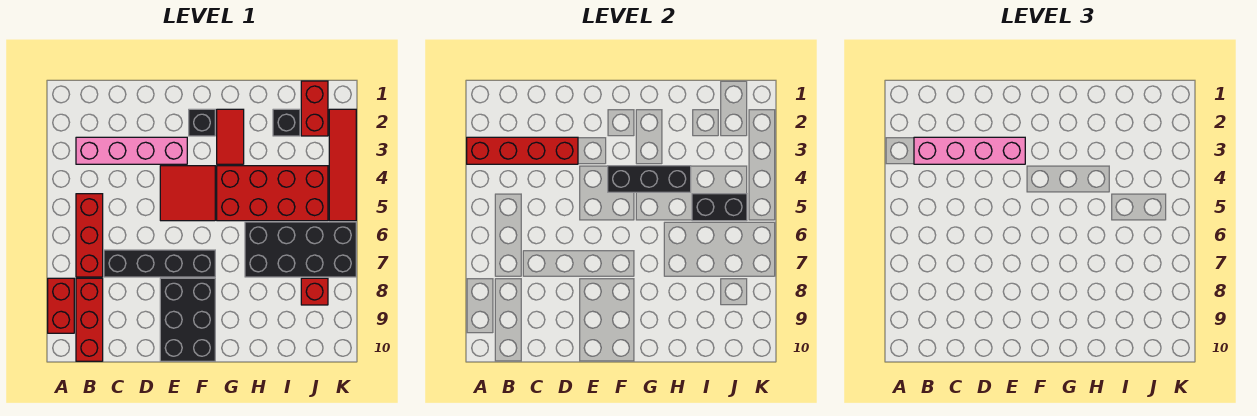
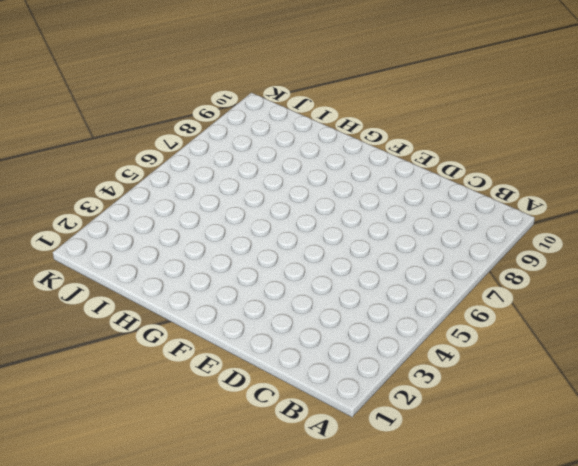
none -> red 1x2 brick [48,278,74,333]
none -> pink 1x4 brick [76,137,187,164]
none -> red 1x3 brick [76,194,103,277]

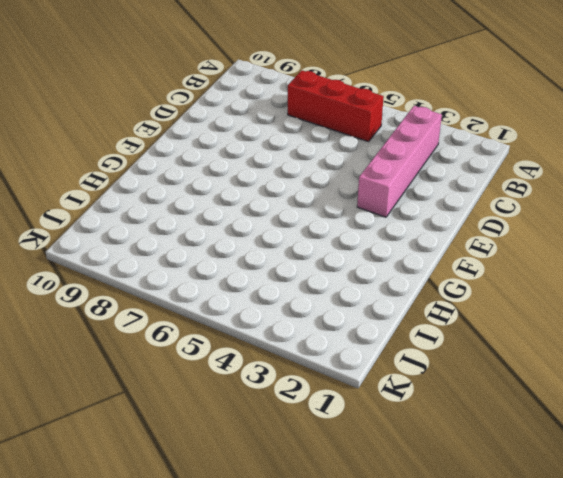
none -> red 1x2 brick [48,278,74,333]
none -> red 1x3 brick [76,278,103,361]
none -> black 1x4 brick [104,250,215,277]

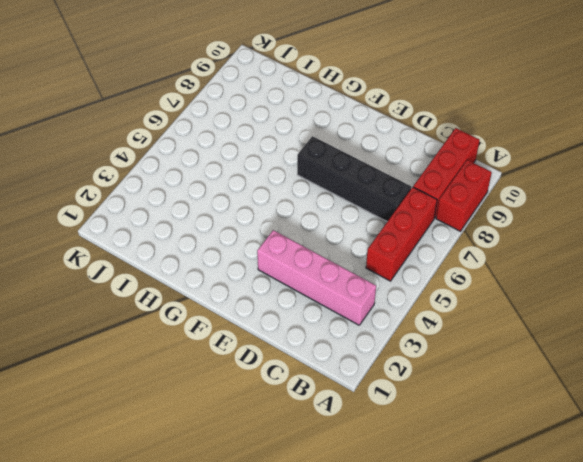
none -> red 2x2 tile [160,166,215,221]
none -> black 2x3 brick [160,278,215,361]
none -> black 1x1 brick [189,109,215,136]

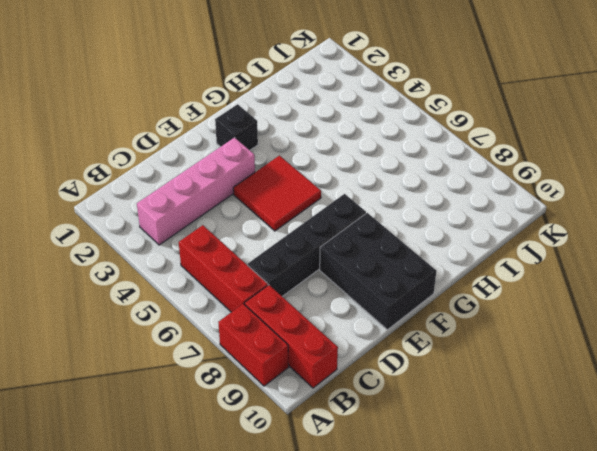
none -> red 1x2 tile [217,109,244,164]
none -> red 2x4 brick [217,166,328,221]
none -> black 2x4 brick [245,222,356,277]

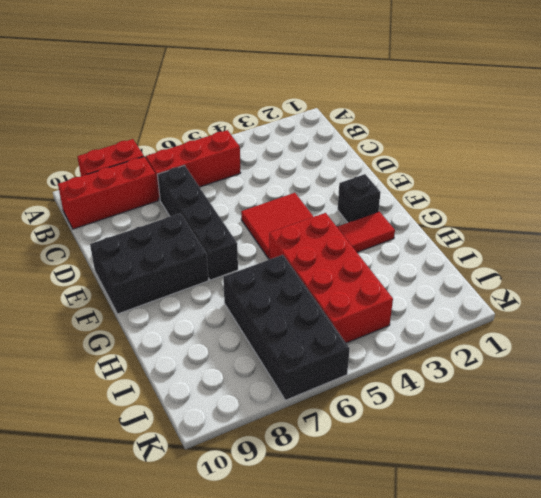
none -> pink 1x4 brick [76,137,187,164]
none -> black 1x1 brick [273,109,300,136]
none -> red 1x2 brick [301,81,328,136]

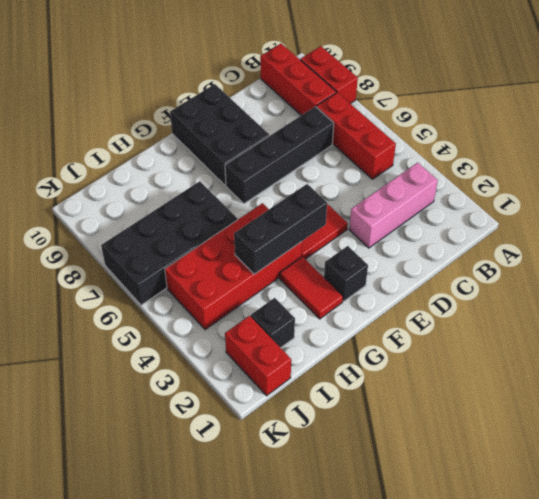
pink 1x3 brick [349,163,438,248] -> pink 1x4 brick [76,137,187,164]
none -> red 1x1 brick [301,278,328,305]
none -> red 1x4 tile [329,109,356,221]
none -> red 1x4 brick [467,137,578,164]

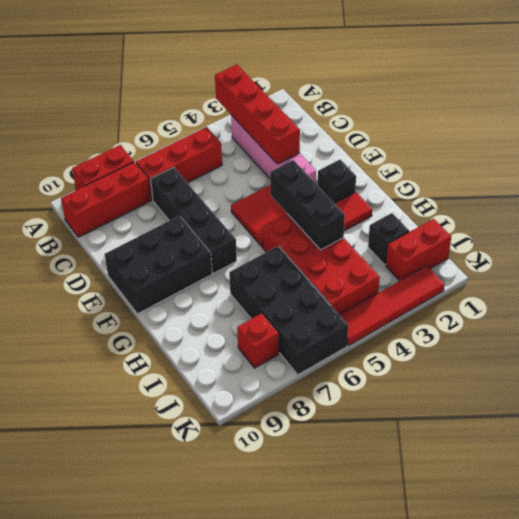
none -> black 1x2 brick [692,194,747,221]
none -> pink 1x4 brick [914,137,1025,164]

